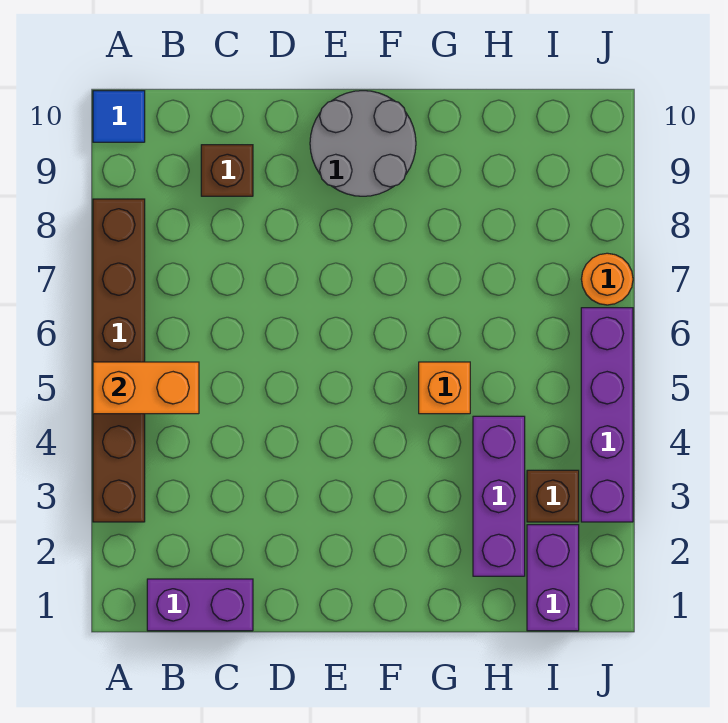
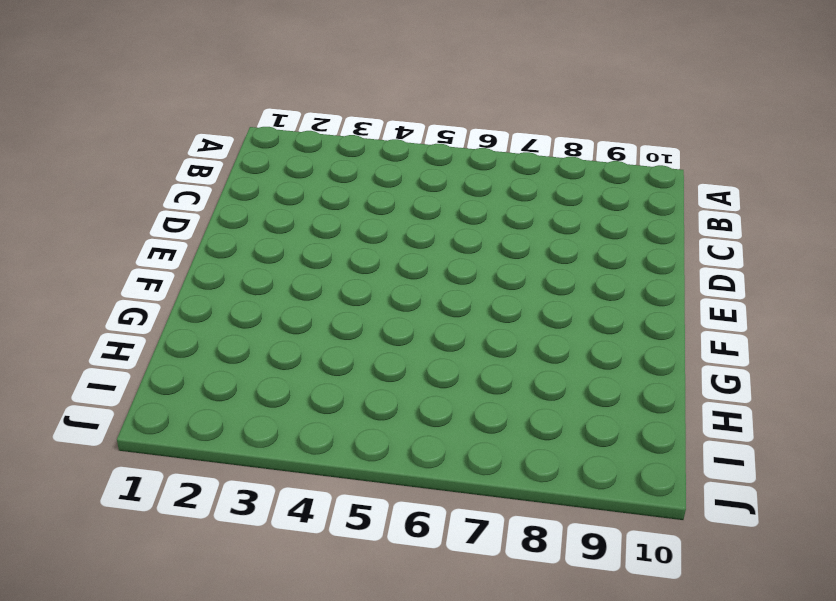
none -> brown 1x6 brick [93,199,145,522]
none -> blue 1x1 tile [93,91,145,142]
none -> purple 1x2 brick [147,579,253,631]

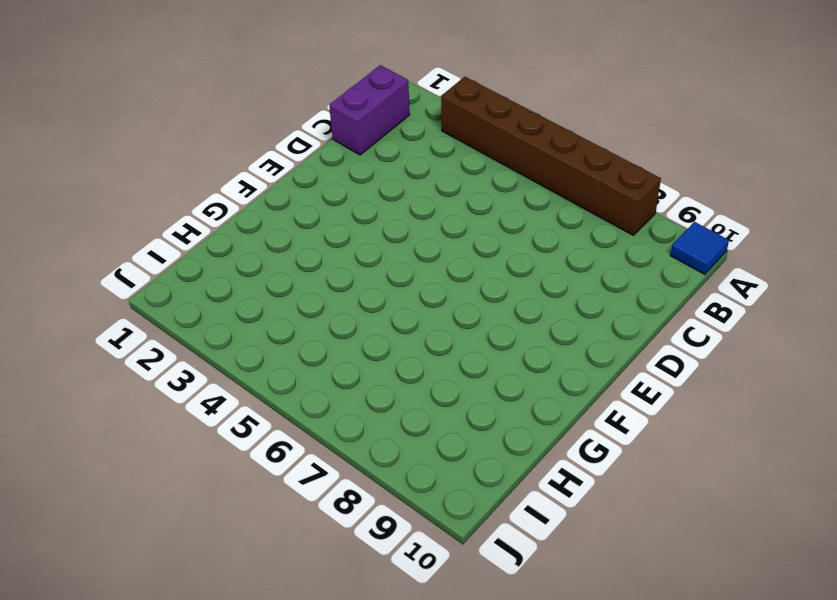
none -> brown 1x1 brick [201,145,253,196]
none -> grey 2x2 round brick [310,91,416,196]
none -> orange 1x1 brick [419,362,470,414]

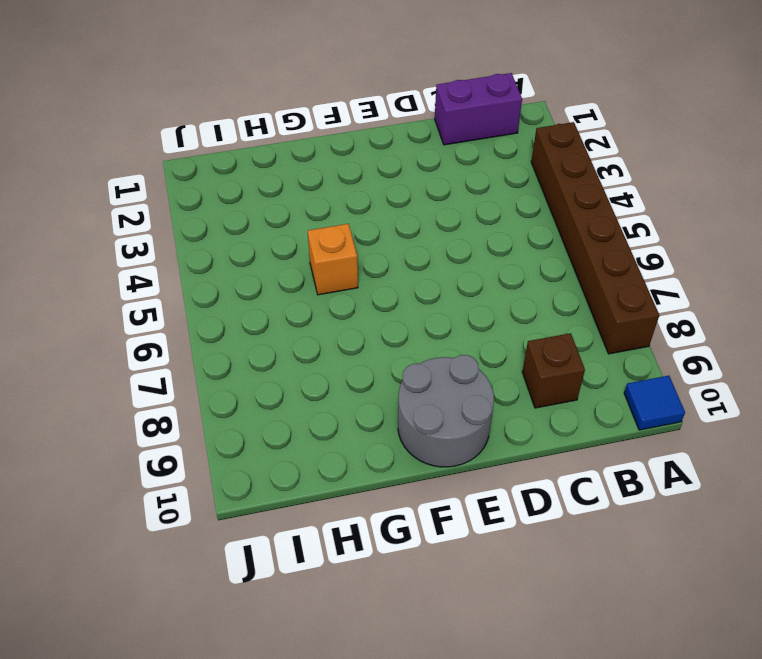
none -> purple 1x3 brick [473,416,525,576]
none -> purple 1x2 brick [527,525,579,631]
none -> brown 1x1 brick [527,470,579,522]

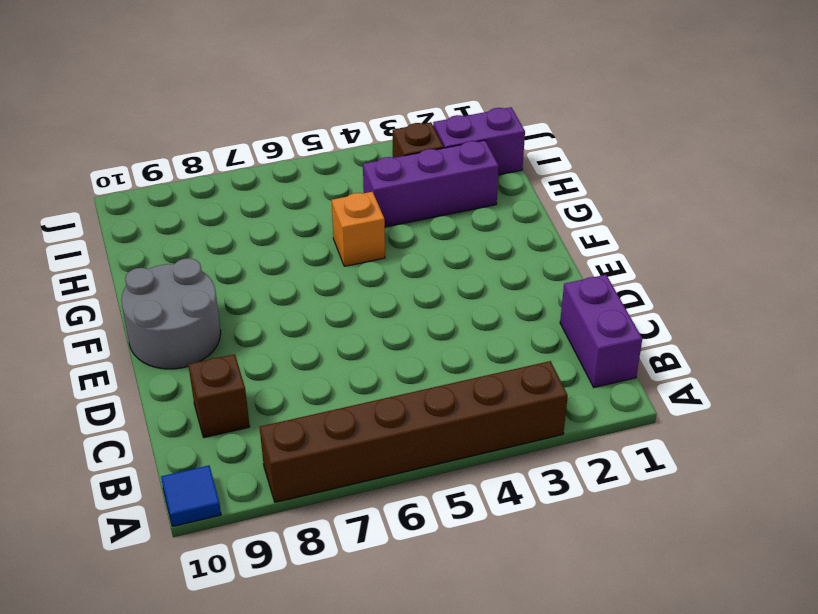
none -> purple 1x4 brick [581,308,633,522]
none -> orange 1x1 round brick [581,253,633,305]
none -> orange 1x2 brick [93,362,199,414]

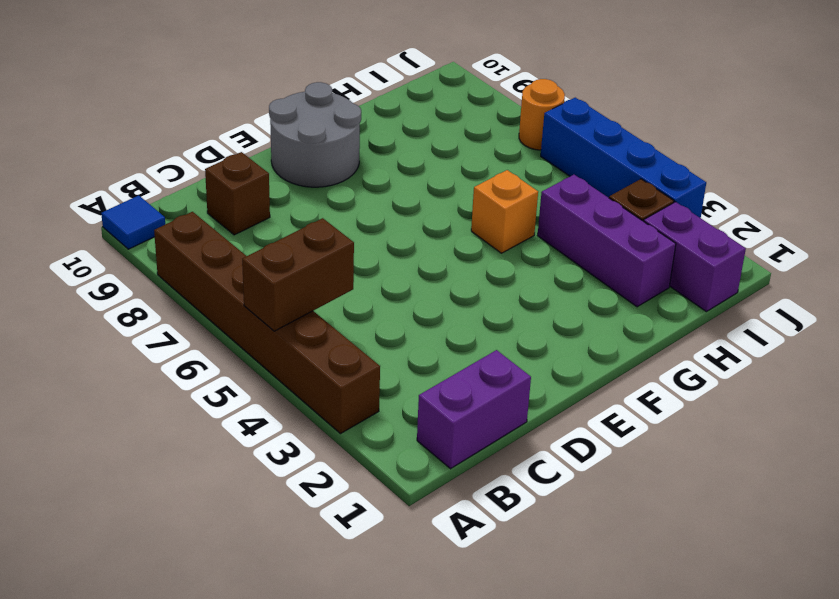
brown 1x2 brick [242,218,354,331] -> orange 1x2 brick [93,362,199,414]
blue 1x4 brick [541,98,706,218] -> purple 1x4 brick [581,308,633,522]

